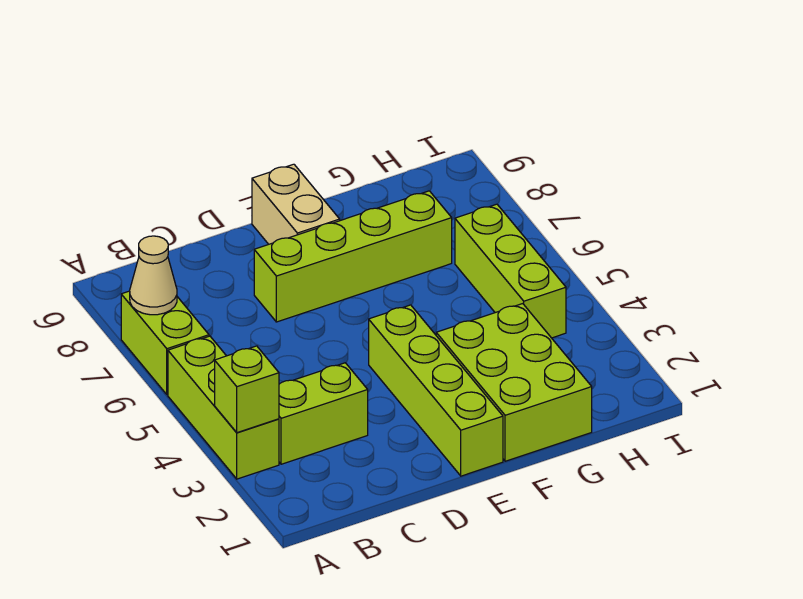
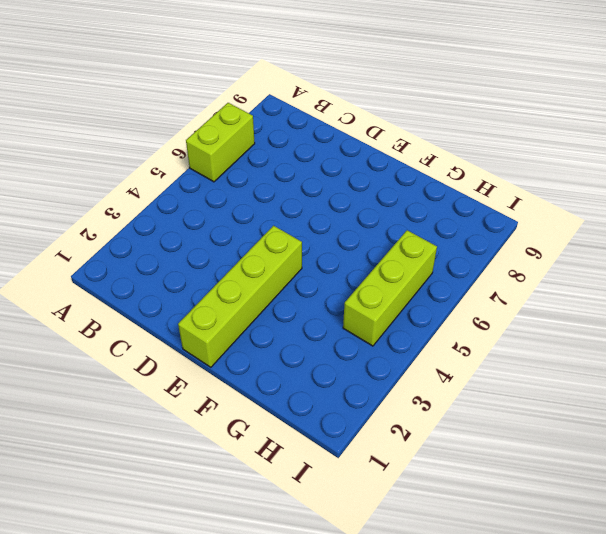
none -> lime 1x3 brick [168,336,279,479]
none -> lime 1x2 brick [279,363,368,464]

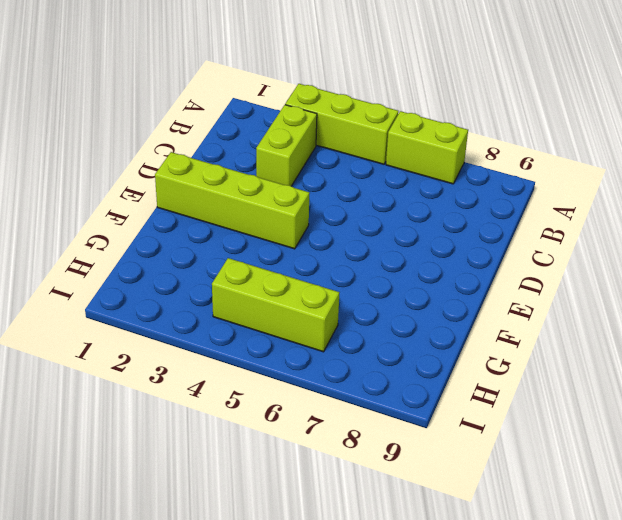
none -> lime 1x4 brick [254,191,452,322]
none -> tan 1x2 brick [252,164,340,244]

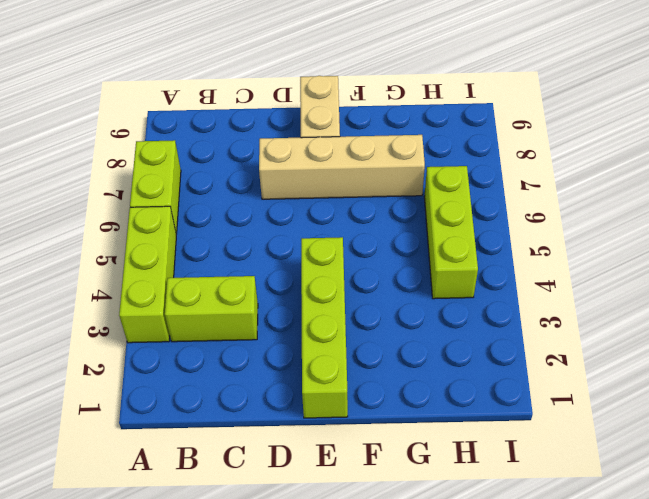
tan 1x4 brick [259,135,425,199] -> lime 1x4 brick [254,191,452,322]
none -> lime 2x3 brick [436,304,592,461]
none -> lime 1x1 brick [215,346,279,433]

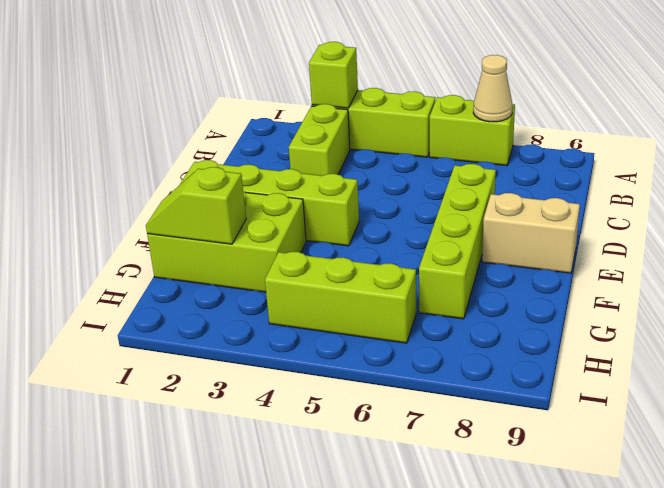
lime 1x2 slope [146,167,246,244] -> none

